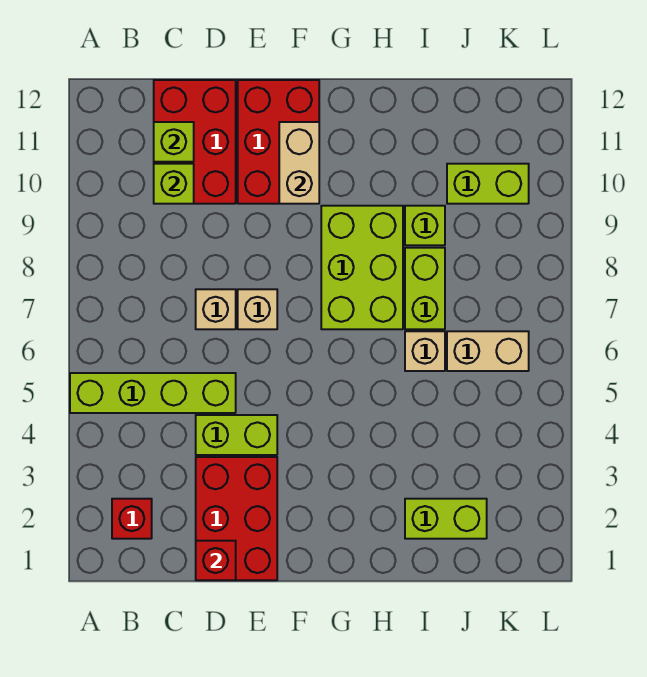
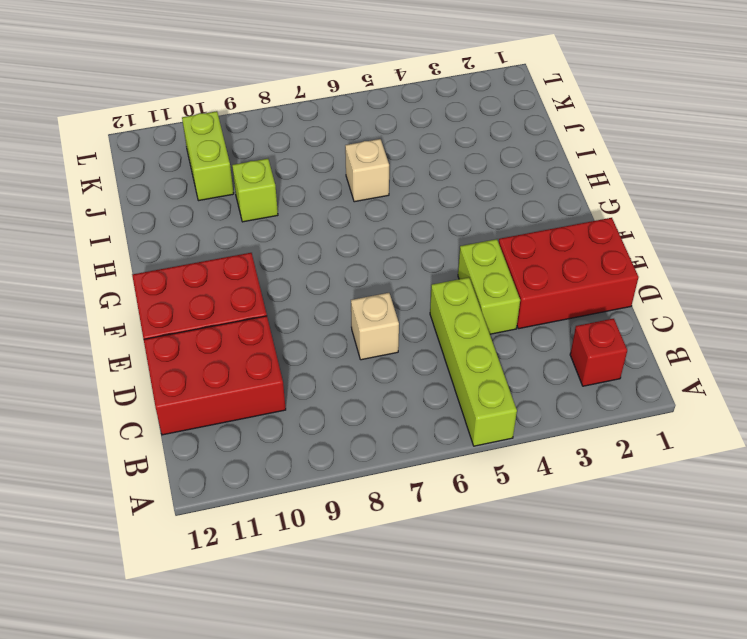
none -> tan 1x1 brick [238,289,277,329]
none -> lime 2x3 brick [321,206,403,329]
none -> lime 1x2 brick [405,499,487,539]

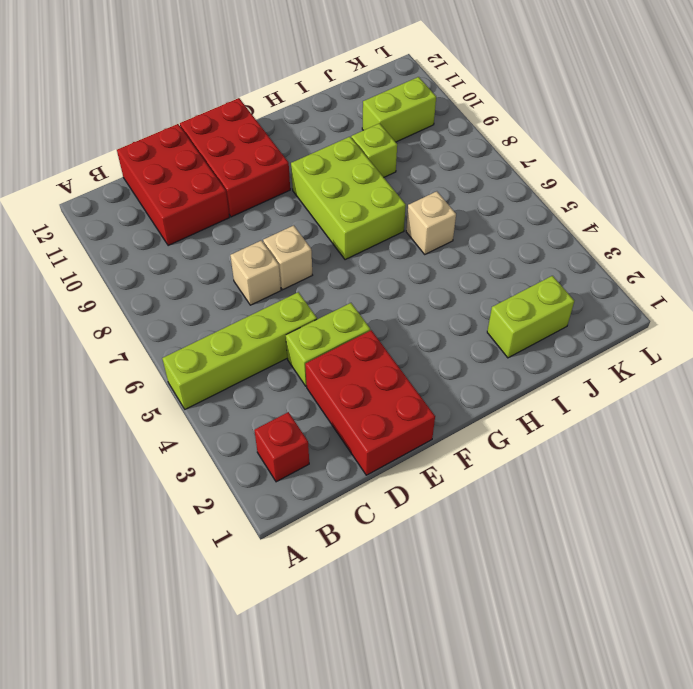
none -> lime 1x2 brick [405,248,445,329]
none -> tan 1x2 brick [447,331,529,371]
none -> lime 1x1 brick [154,164,194,204]

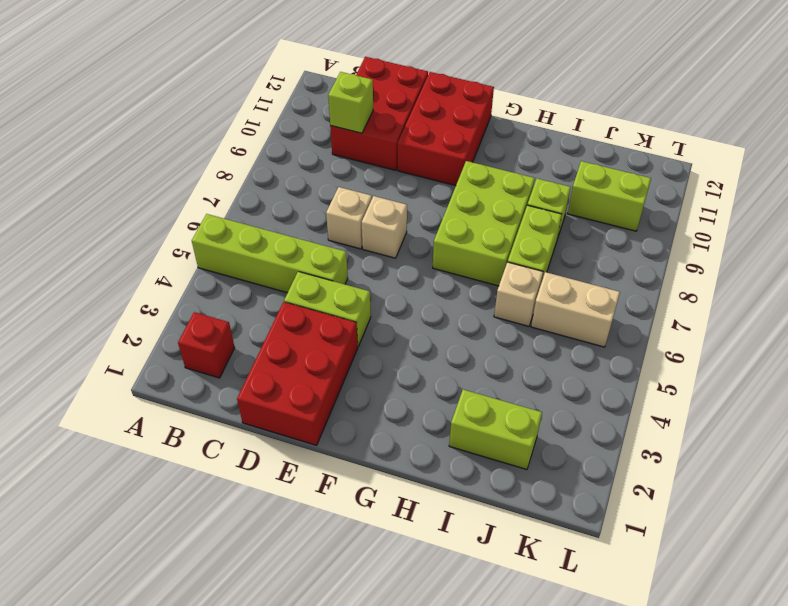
none -> lime 1x1 brick [154,122,194,162]
none -> red 1x1 brick [196,541,236,580]
none -> tan 1x2 brick [279,122,319,204]

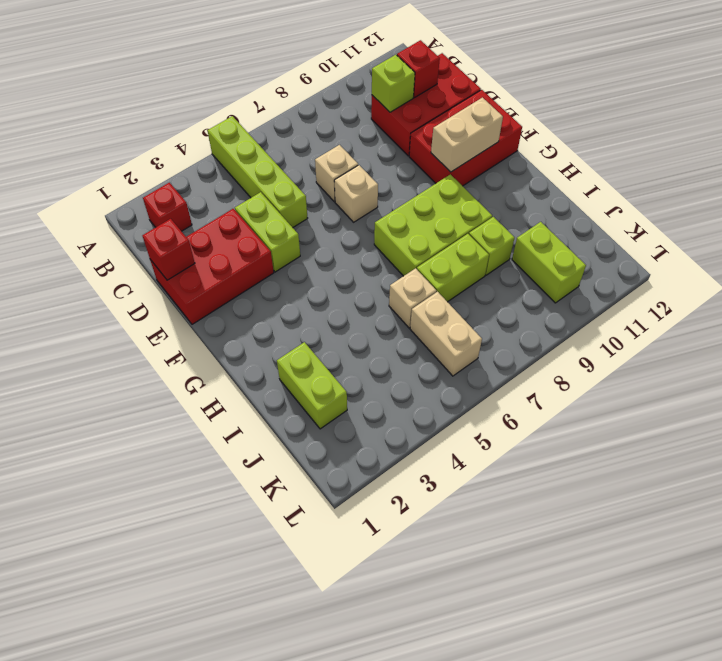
red 1x1 brick [397,40,440,98] -> lime 1x1 brick [154,122,194,162]

